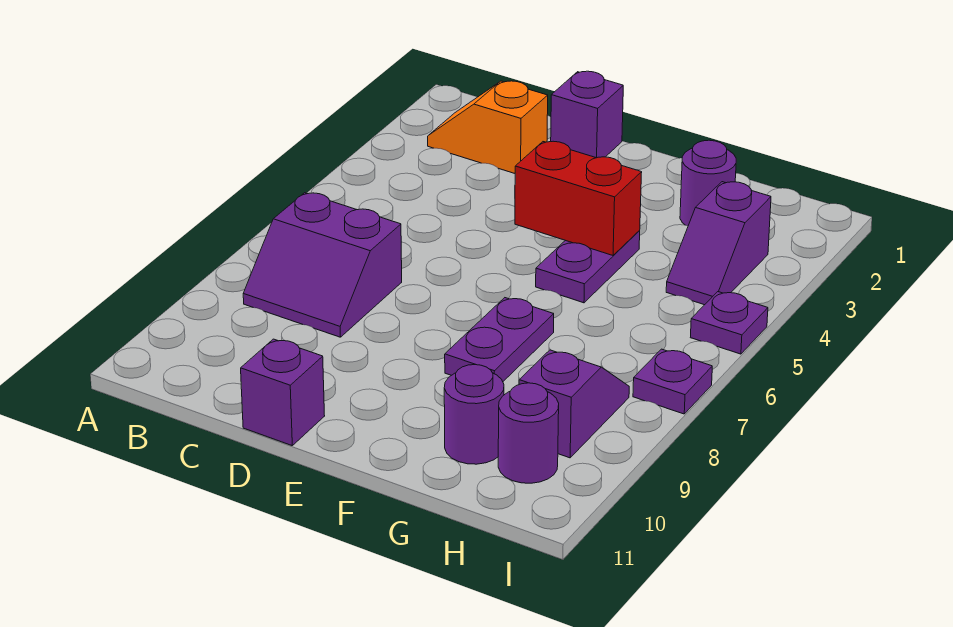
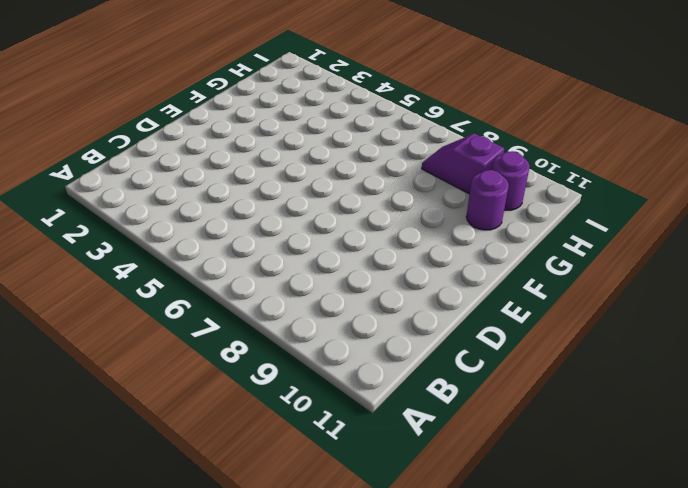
none -> orange 1x2 slope [428,81,548,173]
none -> purple 2x2 slope [243,193,402,337]
none -> purple 1x1 brick [551,71,623,158]

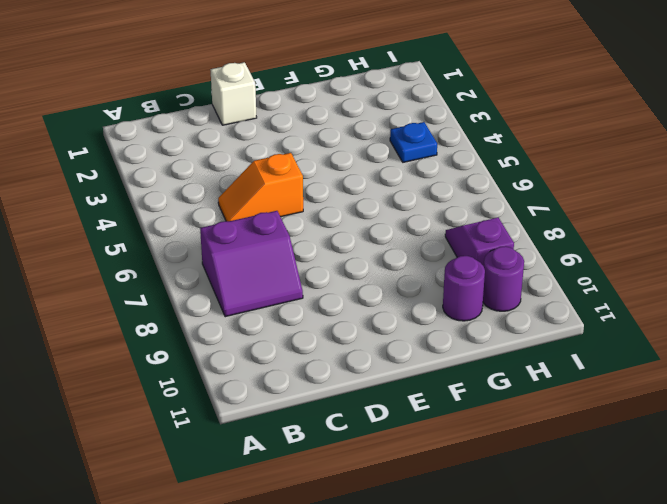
orange 1x2 slope [218,153,303,222] -> orange 1x2 slope moved to [428,81,548,173]
white 1x1 brick [211,62,257,125] -> purple 1x1 brick [551,71,623,158]
blue 1x1 plate [390,122,437,162] -> purple 1x2 slope [666,182,771,305]
none -> purple 1x1 brick [241,339,325,445]
none -> purple 1x2 plate [536,231,640,303]
none -> purple 1x2 plate [445,298,554,381]

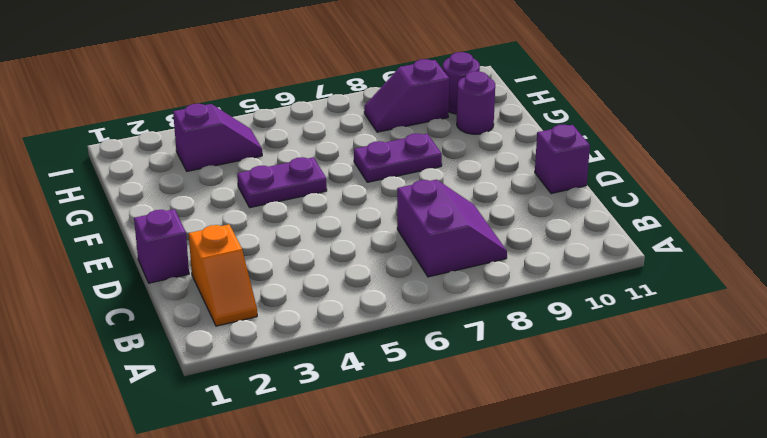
none -> purple 1x1 round brick [680,140,736,226]
none -> purple 1x1 plate [690,292,768,354]
none -> purple 1x1 plate [633,349,712,414]

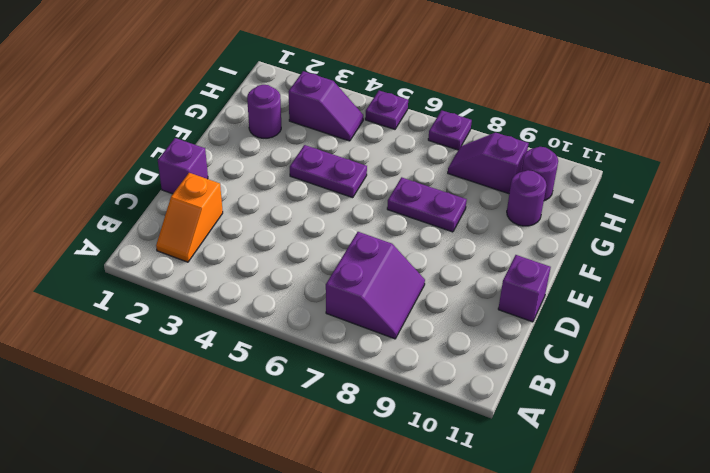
none -> red 1x2 brick [515,141,642,255]

